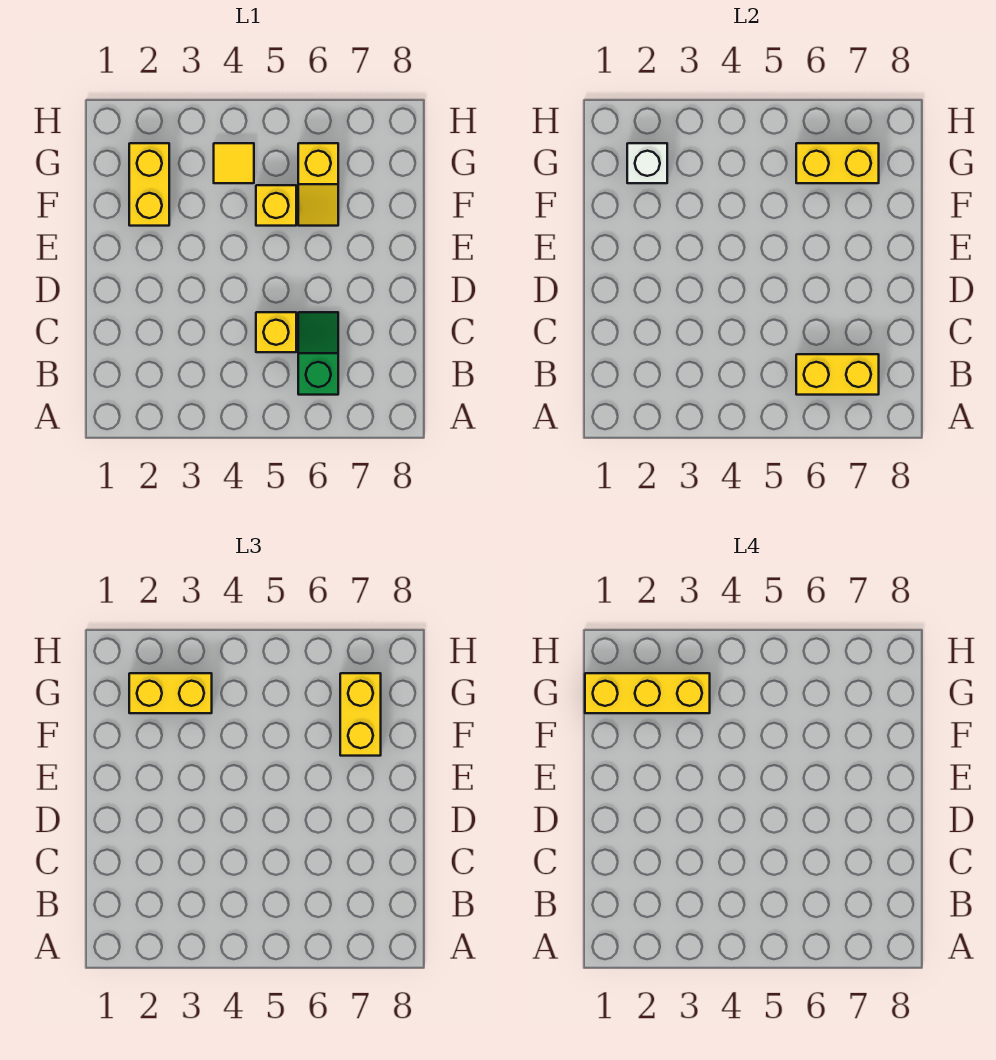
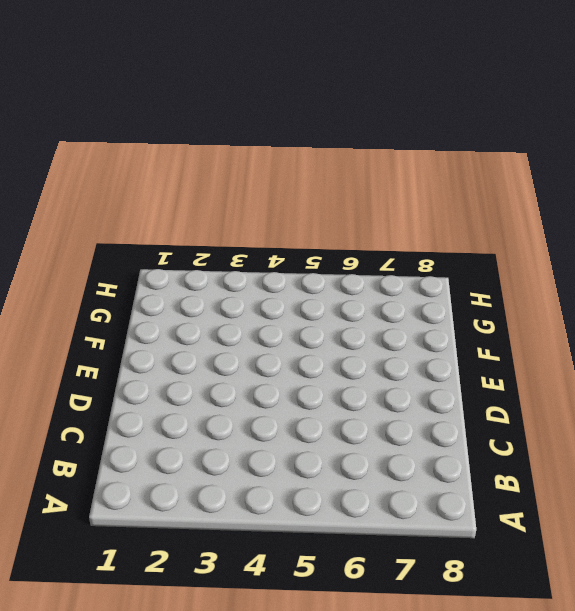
none -> green 1x2 slope [298,312,338,395]
none -> yellow 1x1 brick [256,312,296,352]
none -> yellow 1x2 brick [129,143,169,226]

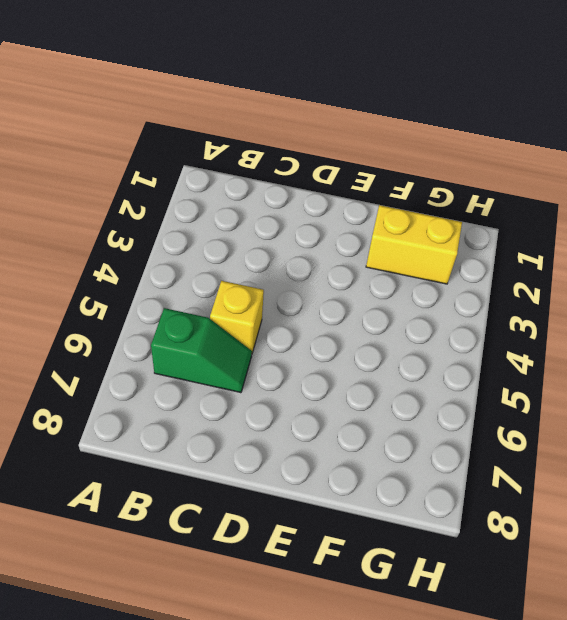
none -> yellow 1x1 brick [256,185,296,226]
none -> yellow 1x2 slope [298,143,338,226]
none -> yellow 1x1 tile [214,143,254,183]

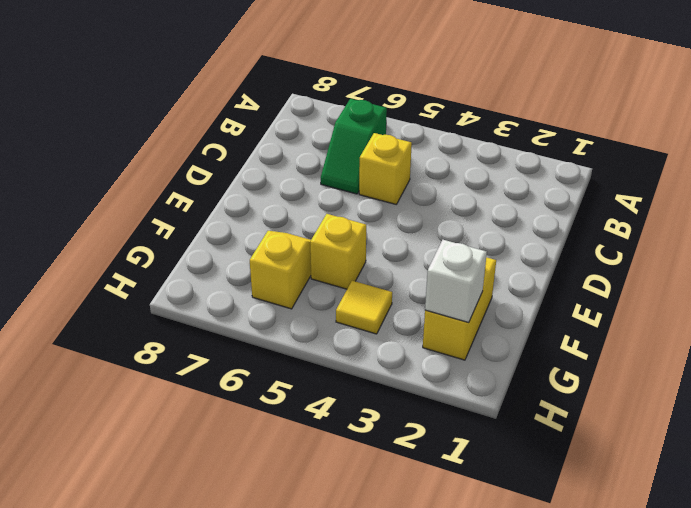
none -> yellow 1x2 brick [796,354,879,395]
none -> yellow 1x2 brick [796,143,879,183]
none -> yellow 1x2 brick [340,673,381,756]

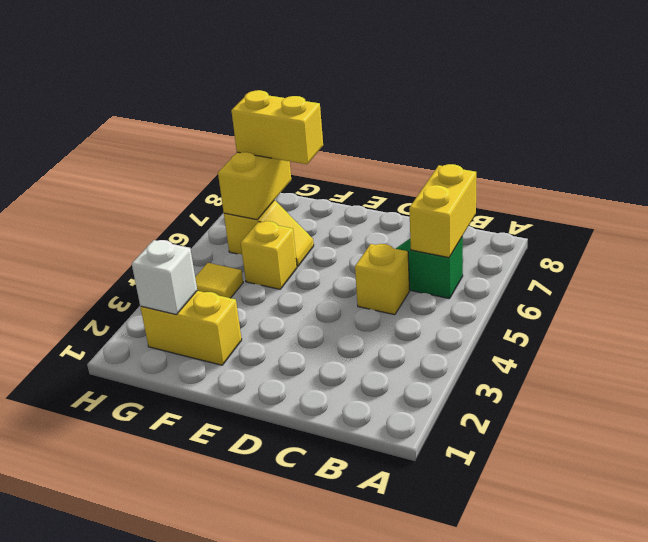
none -> yellow 1x2 brick [129,673,212,713]
none -> yellow 1x3 brick [585,673,710,713]

